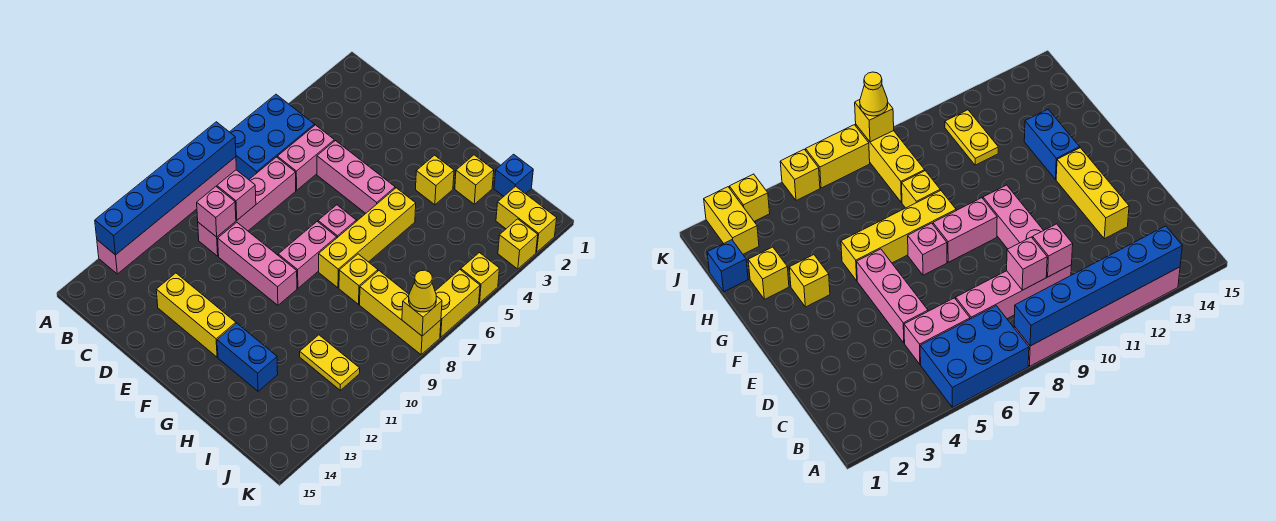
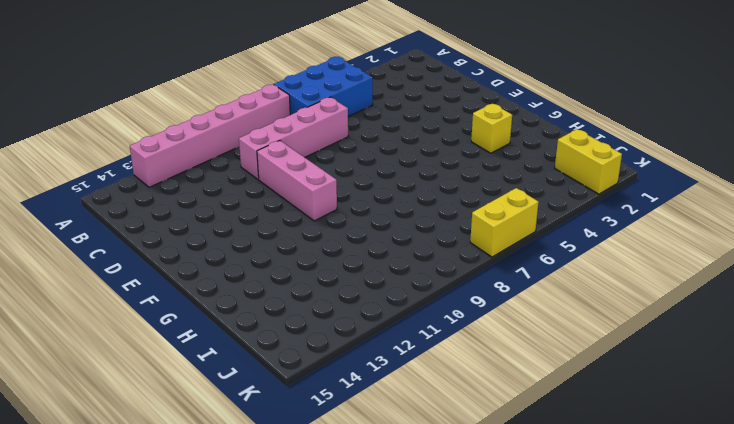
none -> pink 1x2 brick [277,125,334,190]
none -> pink 1x3 brick [317,141,395,213]
none -> yellow 1x3 brick [156,273,236,357]

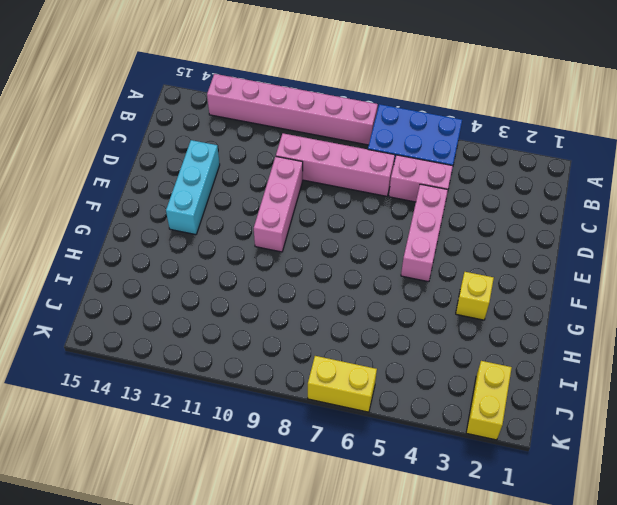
cyan 1x3 brick [166,140,220,235] -> yellow 1x3 brick [156,273,236,357]
none -> pink 1x1 brick [318,205,356,238]
none -> pink 1x2 brick [278,222,337,288]
none -> yellow 1x4 brick [319,188,416,288]

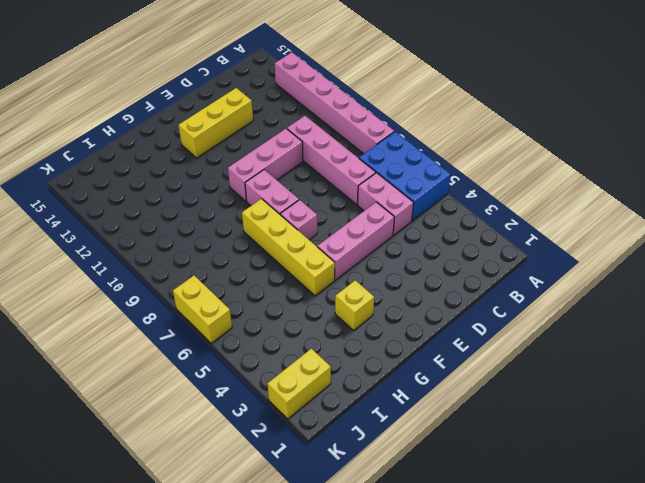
none -> blue 1x2 brick [217,323,278,391]
none -> yellow 1x1 brick [455,155,494,204]
none -> yellow 1x1 brick [339,254,378,304]

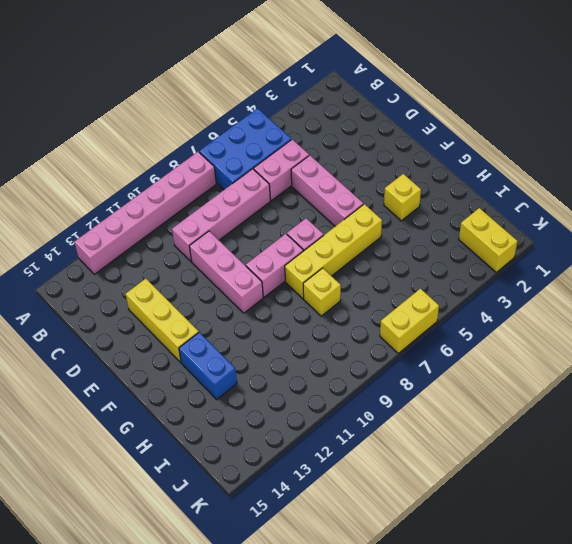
none -> yellow 1x1 brick [455,155,494,204]
none -> blue 1x1 brick [494,154,533,196]
none -> yellow 1x3 brick [360,271,441,355]

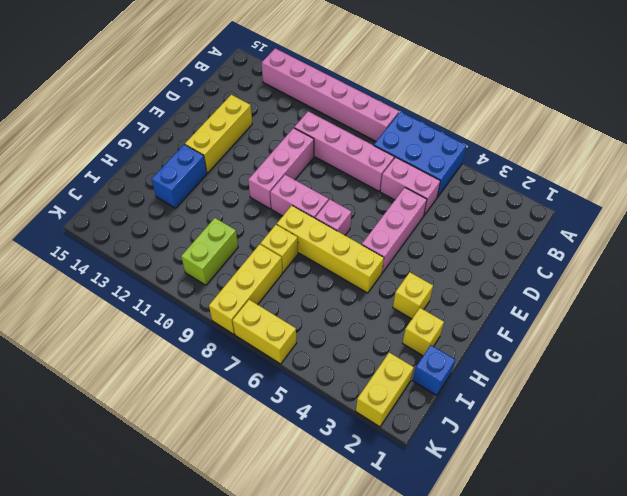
lime 1x2 brick [181,218,238,285] -> none
none -> yellow 1x2 plate [300,335,360,390]
none -> yellow 1x1 brick [498,219,538,269]
none -> yellow 1x1 brick [461,253,499,303]

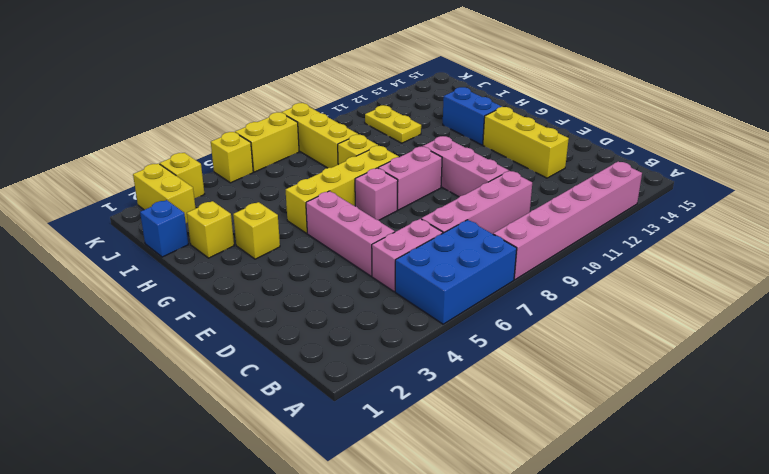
none -> blue 1x6 brick [95,122,236,255]
none -> pink 1x1 brick [217,170,256,220]
none -> pink 1x1 brick [197,187,236,237]

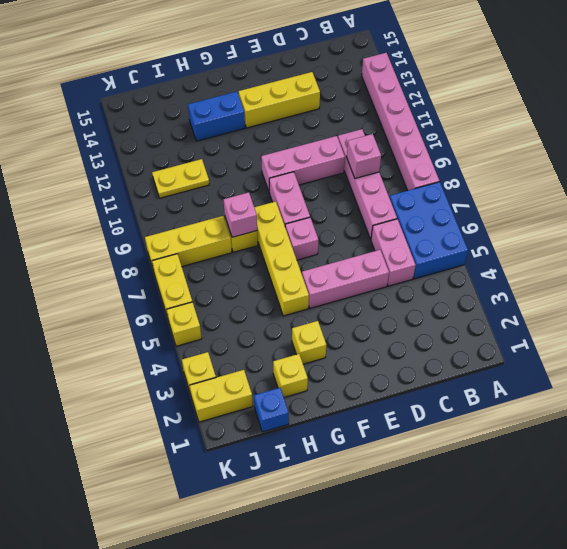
pink 1x1 brick [223,192,257,237] -> pink 1x1 brick moved to [197,187,236,237]
none -> blue 1x6 brick [95,122,236,255]
none -> yellow 1x1 brick [402,296,442,336]
none -> yellow 1x1 cone [409,270,436,312]

